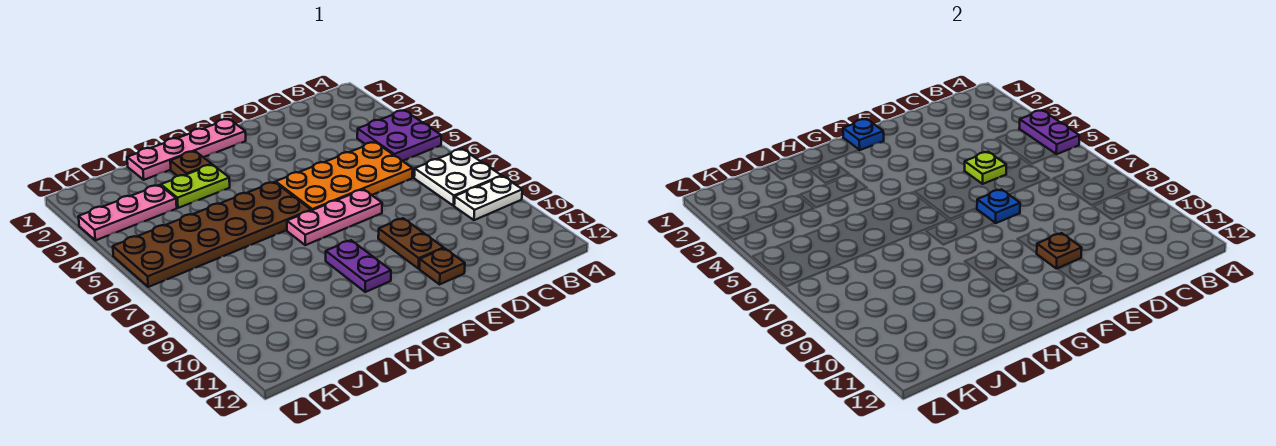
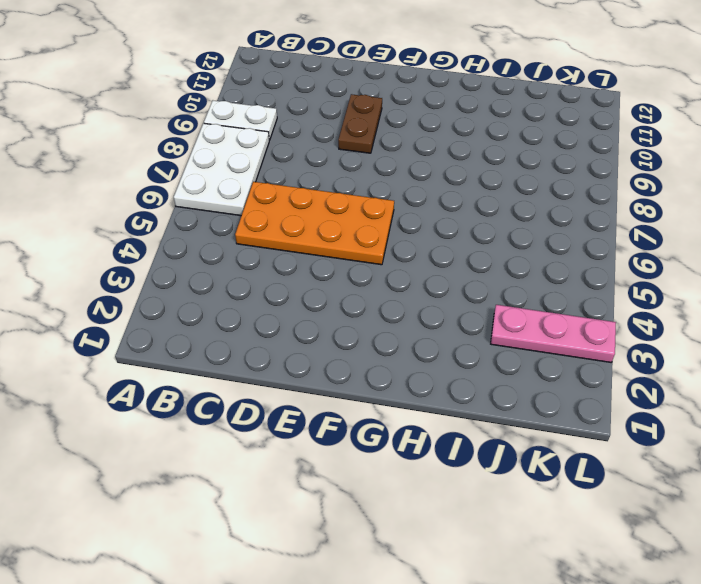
white 2x3 plate [174,123,269,216] -> white 2x2 plate [414,149,502,206]
none -> purple 2x2 plate [357,110,441,161]
none -> pink 1x3 plate [287,189,382,245]
none -> brown 1x1 plate [419,248,465,284]

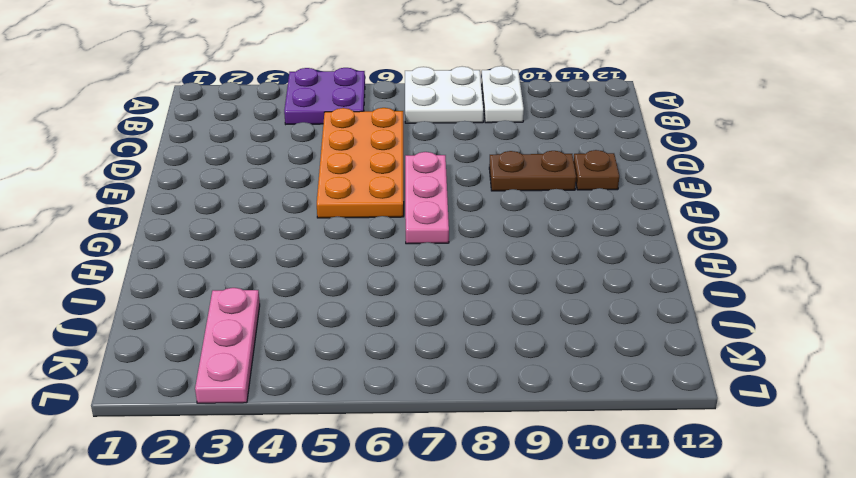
none -> pink 1x4 plate [127,119,246,180]
none -> brown 2x6 plate [113,182,311,287]
none -> purple 1x2 plate [326,240,391,292]

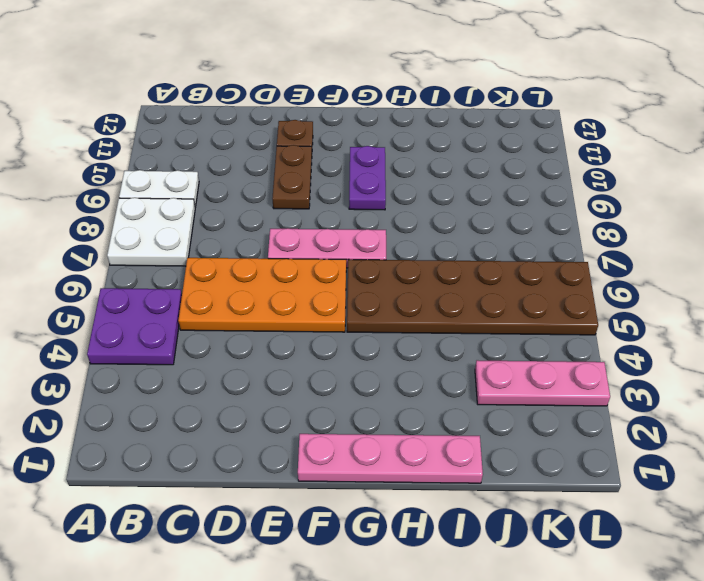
none -> brown 1x1 plate [170,151,212,176]
none -> lime 1x2 plate [161,165,230,208]
none -> purple 1x2 plate [1019,110,1079,154]

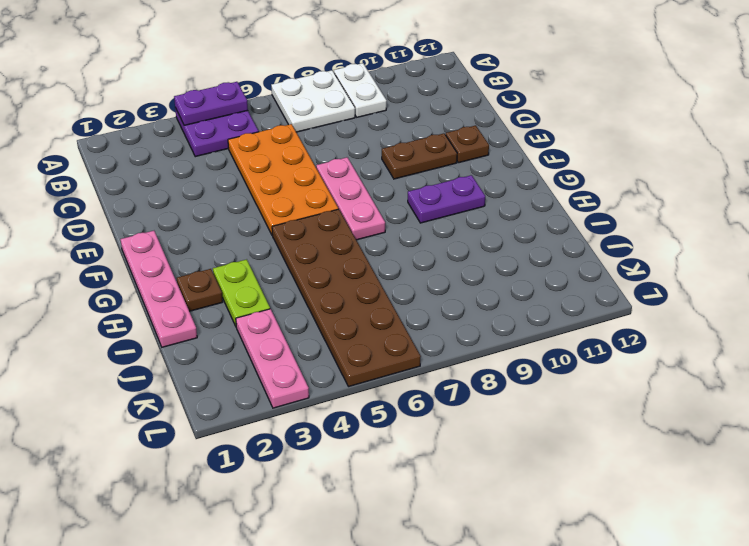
none -> lime 1x1 plate [965,152,1006,184]
none -> blue 1x1 plate [977,189,1020,223]
none -> brown 1x1 plate [1037,233,1082,269]

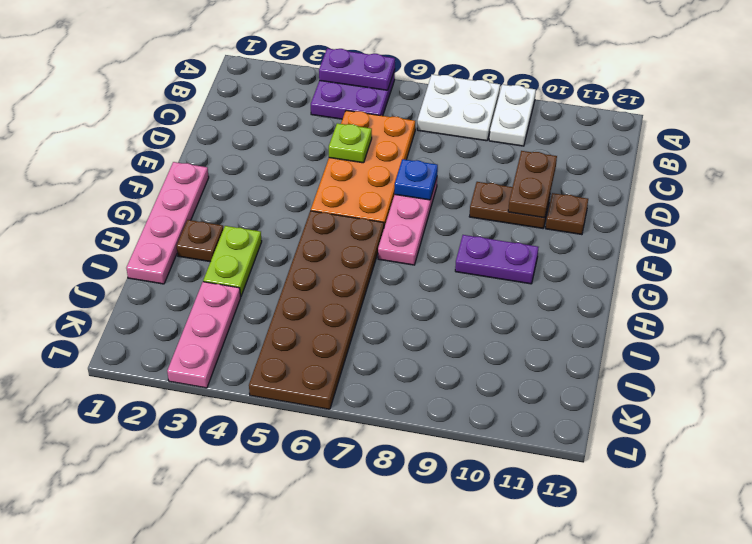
brown 1x2 plate [508,151,557,218] -> brown 1x1 plate [1037,233,1082,269]
none -> blue 1x1 plate [843,119,884,150]

